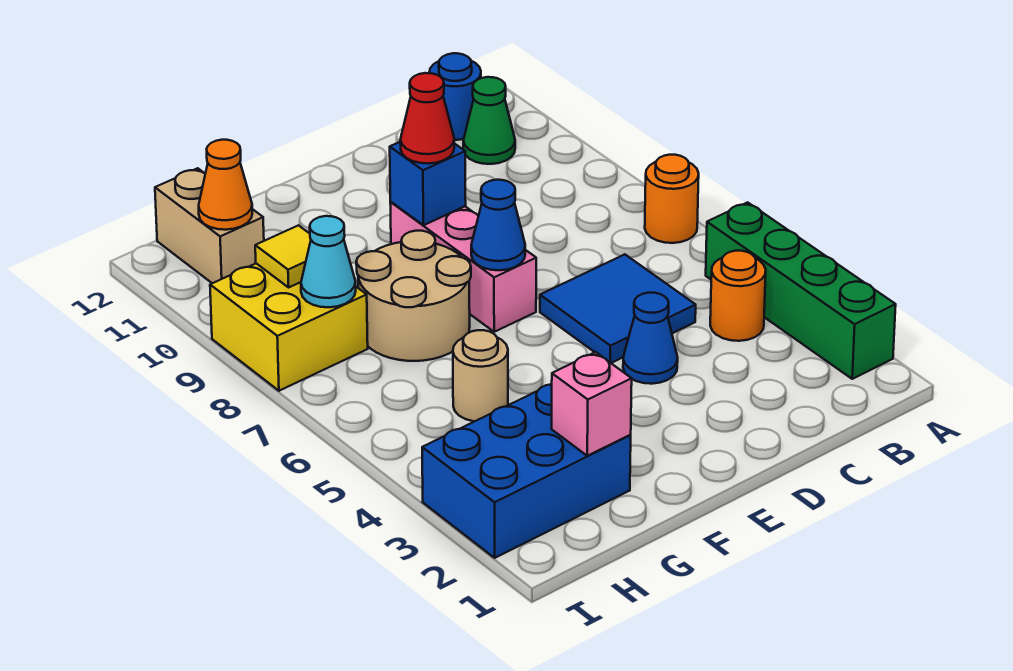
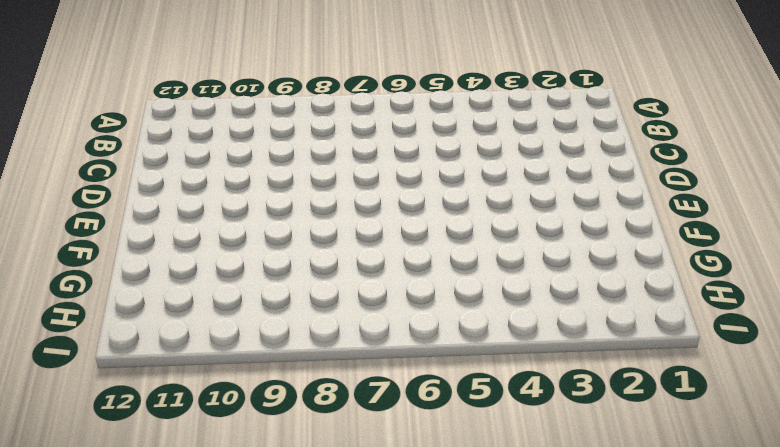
none -> green 1x4 brick [706,202,896,379]
none -> orange 1x1 round brick [645,155,699,243]
none -> orange 1x1 round brick [710,251,766,341]

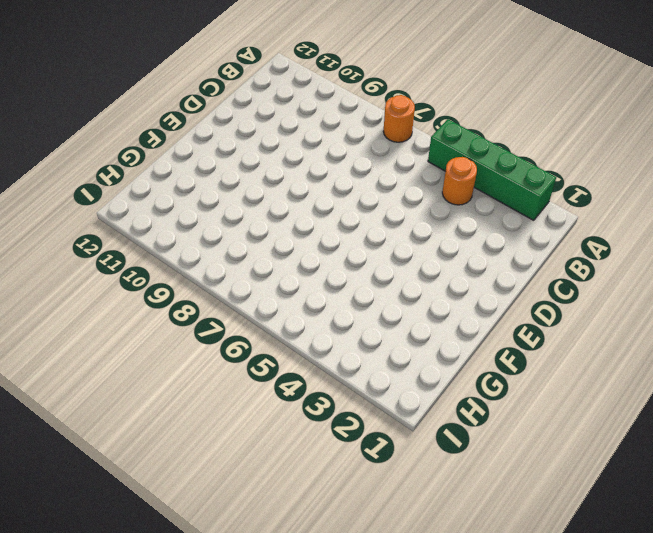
none -> green 1x1 cone [463,77,515,164]
none -> blue 1x1 round brick [429,53,481,140]
none -> blue 2x2 tile [540,255,696,363]

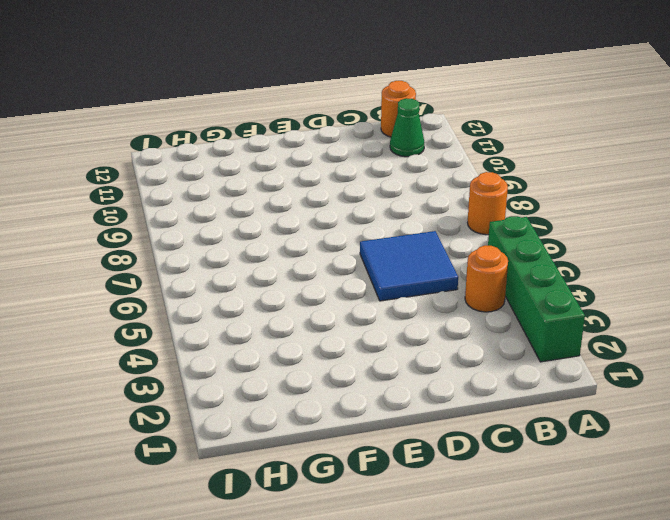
orange 1x1 round brick [381,81,416,137] -> blue 1x1 round brick [429,53,481,140]
none -> blue 1x1 cone [623,293,678,384]
none -> pink 1x3 brick [390,202,536,332]
none -> tan 2x2 round brick [356,231,471,361]

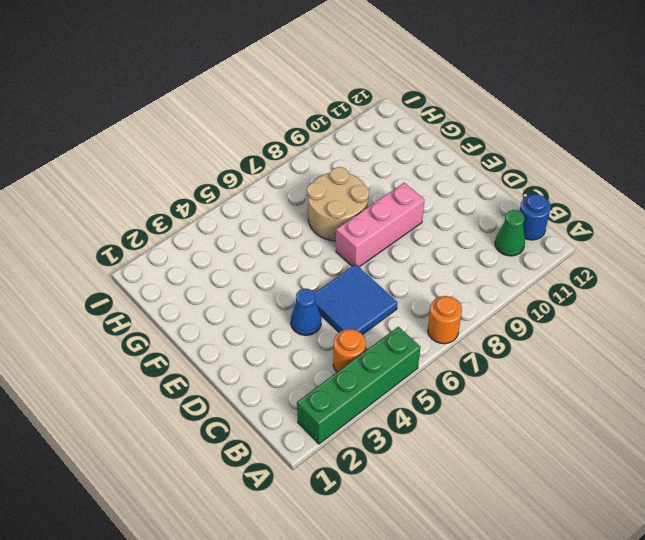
none -> blue 2x3 brick [422,384,631,558]
none -> tan 1x1 round brick [453,330,508,421]
none -> yellow 2x2 brick [210,263,368,391]

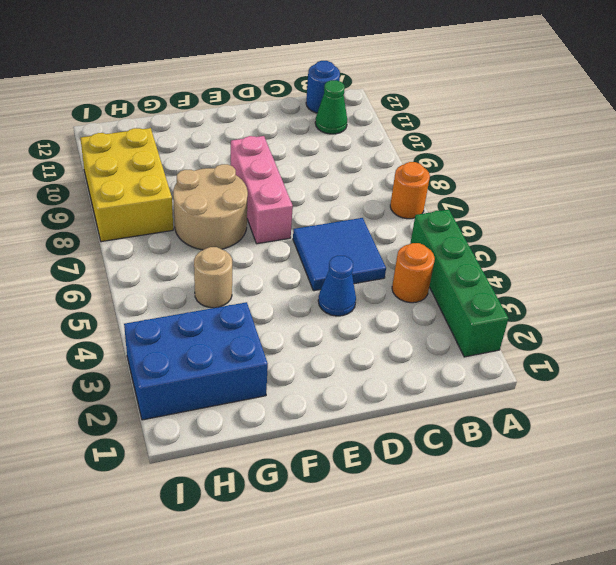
yellow 2x3 brick [81,128,173,242] -> yellow 2x2 brick [210,263,368,391]
none -> tan 1x2 brick [155,168,264,283]
none -> blue 1x1 cone [471,180,525,270]
none -> blue 1x1 brick [390,142,466,225]

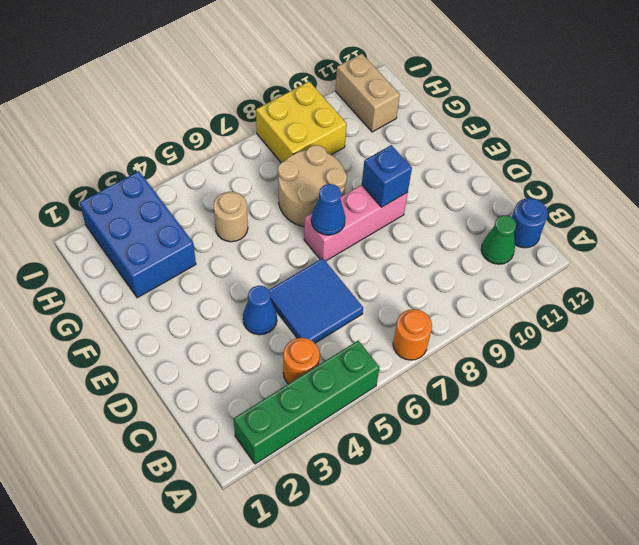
tan 1x2 brick [336,54,400,132] -> tan 1x2 brick turned to [155,168,264,283]
none -> pink 1x1 brick [552,352,632,456]
none -> cyan 1x1 cone [301,216,356,307]
none -> yellow 1x1 tile [255,225,311,287]

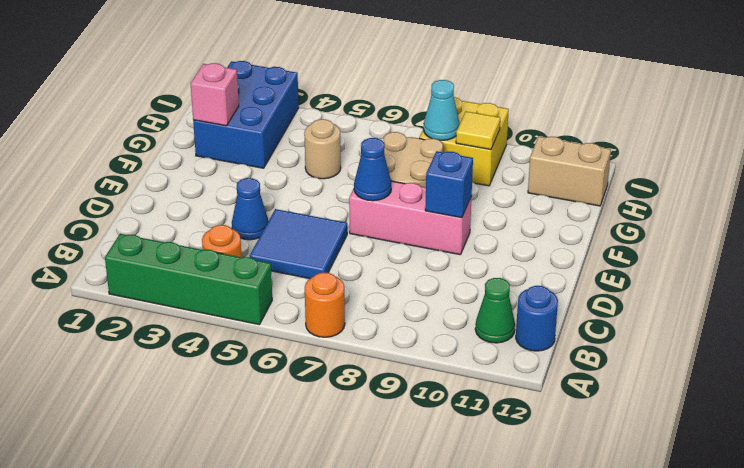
none -> orange 1x1 cone [199,140,252,230]
none -> red 1x1 cone [400,73,454,164]

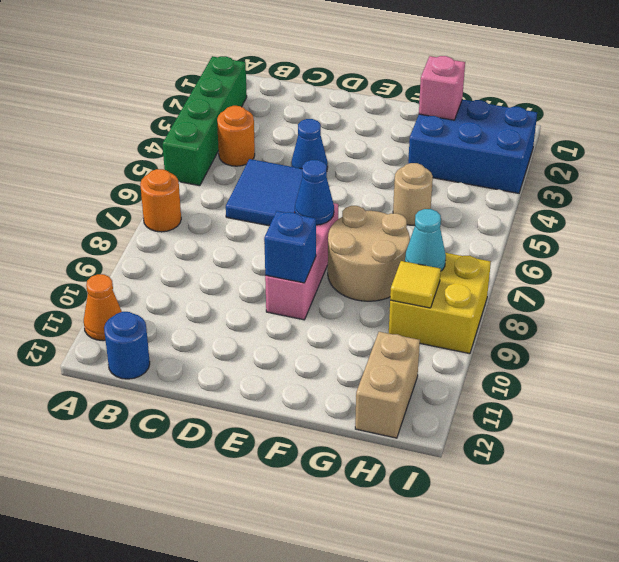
orange 1x1 cone [84,274,122,341] -> orange 1x1 cone moved to [199,140,252,230]
none -> green 1x1 cone [463,77,515,164]
none -> red 1x1 cone [400,73,454,164]

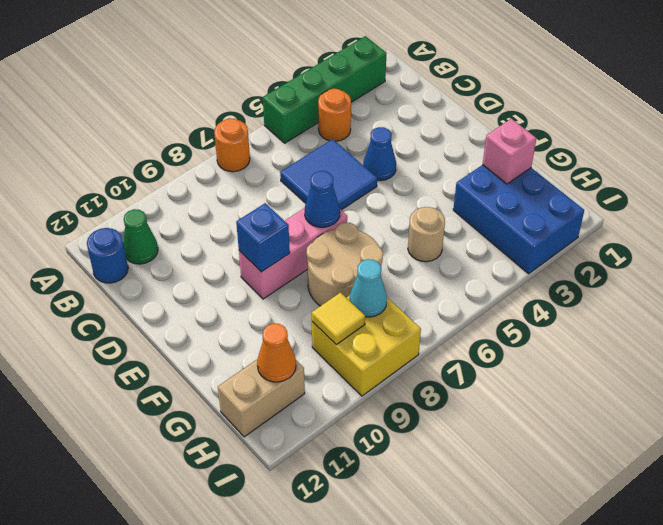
none -> red 1x1 cone [400,73,454,164]

